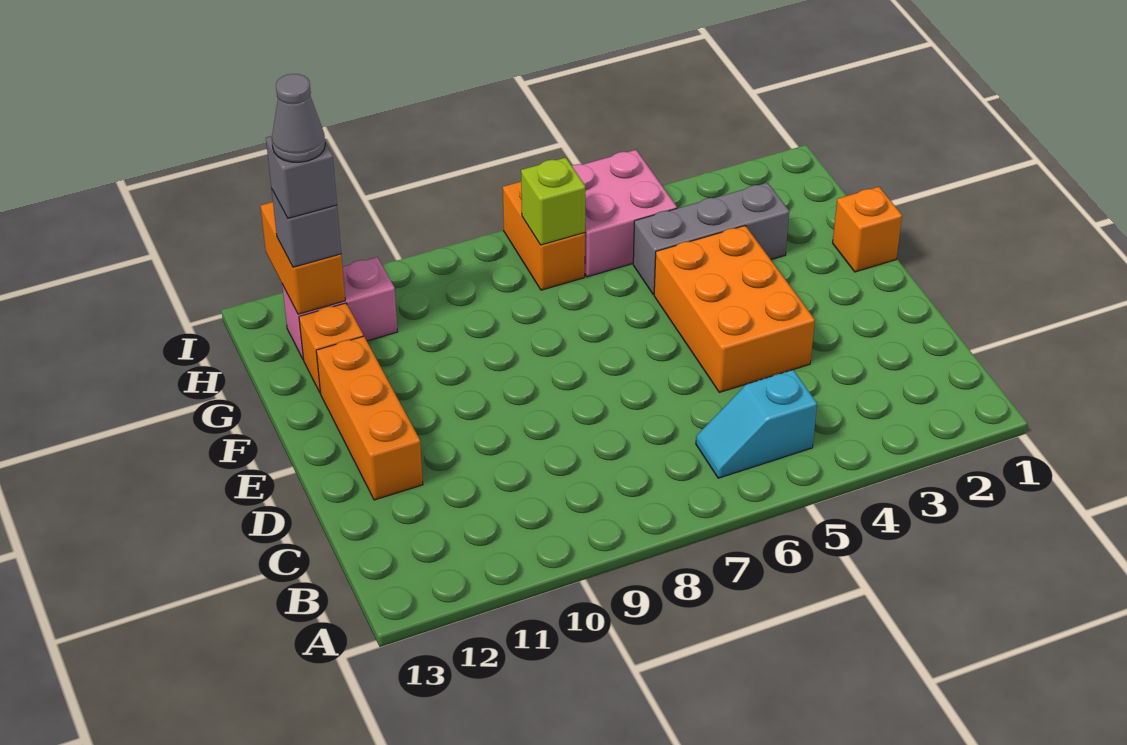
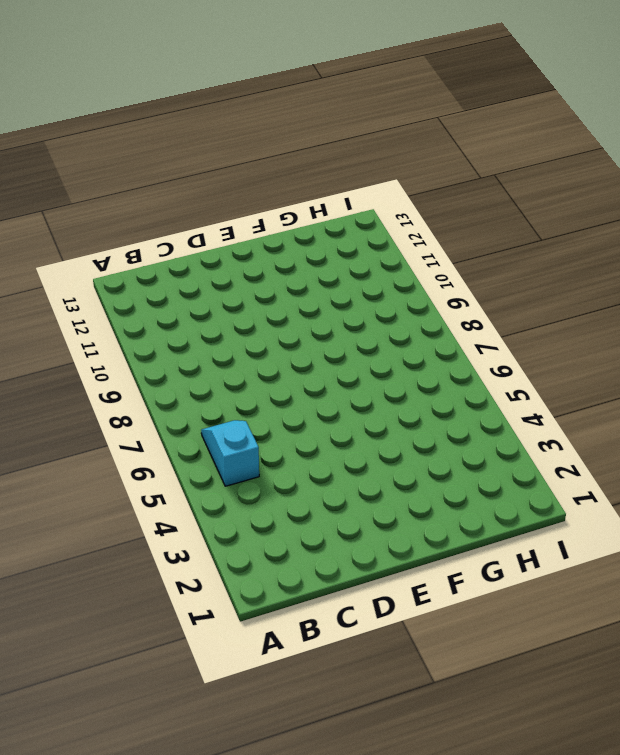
none -> orange 2x3 brick [654,226,815,392]
none -> orange 1x3 brick [316,336,423,500]
none -> orange 1x1 brick [833,187,902,272]

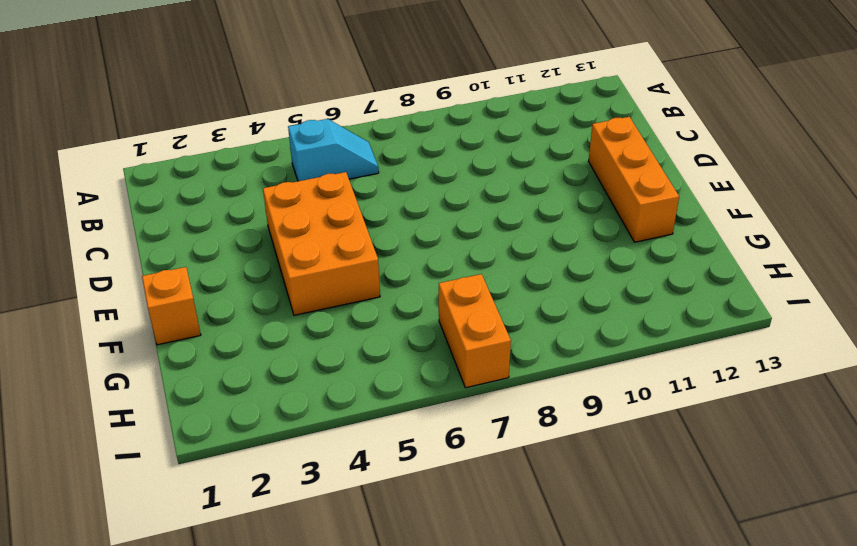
none -> grey 1x3 brick [633,183,789,295]
none -> orange 1x1 brick [299,303,363,393]
none -> pink 2x2 brick [572,150,677,277]

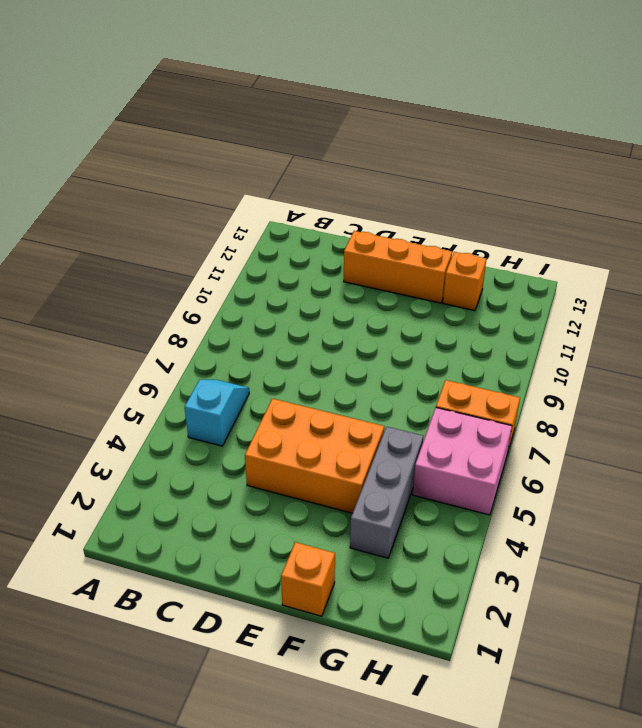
none -> pink 1x2 brick [282,257,398,360]
none -> lime 1x1 brick [521,158,585,245]
none -> orange 1x2 brick [260,202,345,314]

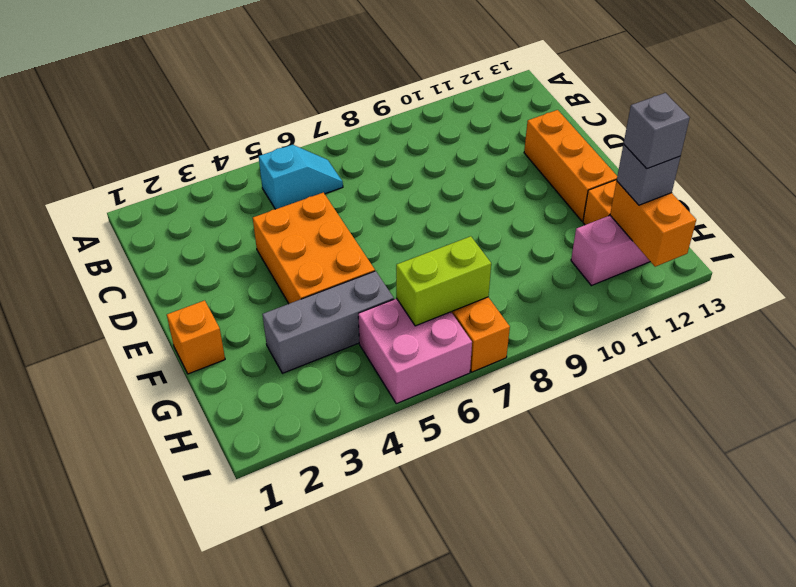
lime 1x2 brick [396,236,491,326] -> lime 1x1 brick [521,158,585,245]
none -> grey 1x1 cone [272,74,325,162]

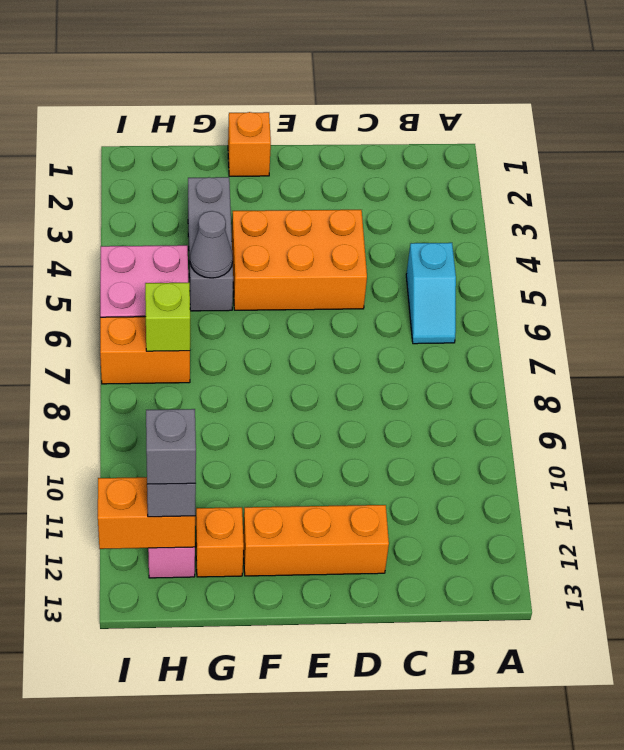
grey 1x1 cone [190,211,233,278] -> grey 1x1 cone moved to [272,74,325,162]

